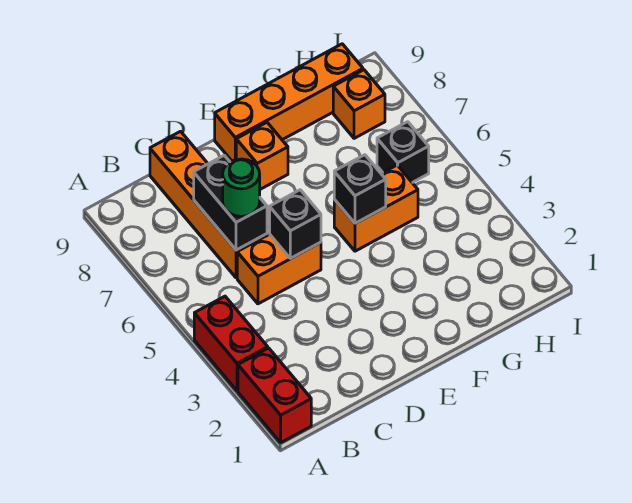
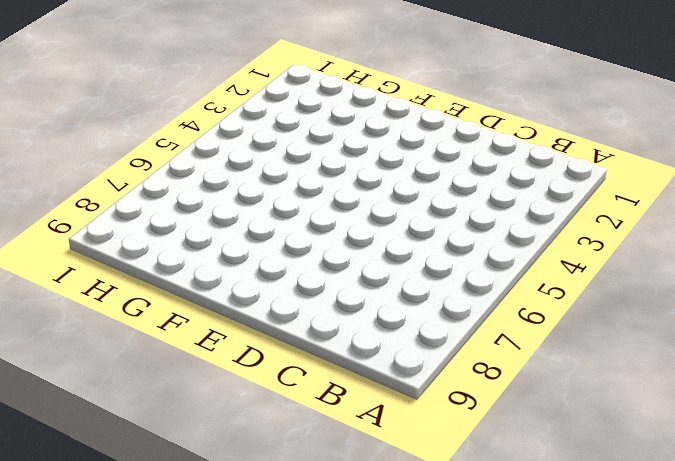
none -> red 1x2 brick [238,348,311,442]
none -> red 1x2 brick [194,296,268,391]
none -> orange 1x2 brick [237,234,321,304]

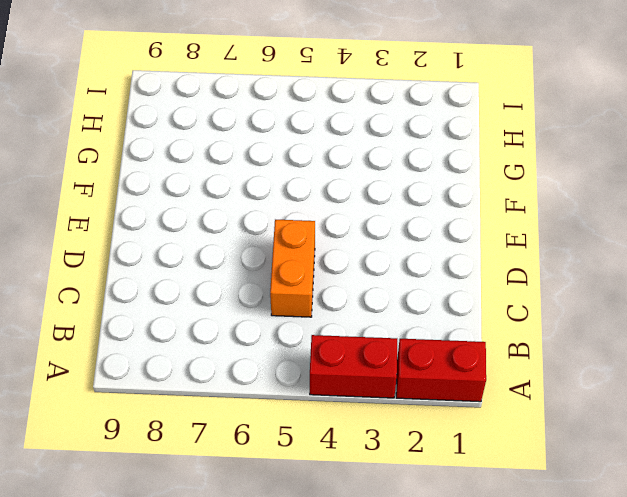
none -> orange 1x4 brick [150,131,267,278]
none -> orange 1x1 brick [236,122,288,189]
none -> orange 1x4 brick [215,44,363,161]

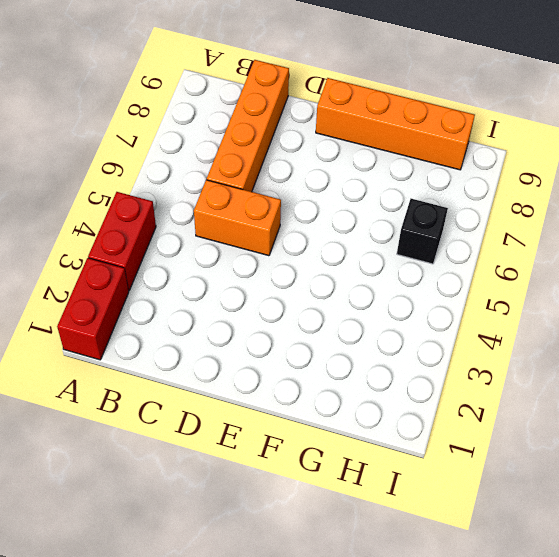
none -> orange 1x1 brick [236,122,288,189]
none -> orange 1x2 brick [334,165,418,251]
none -> orange 1x1 brick [333,70,385,138]

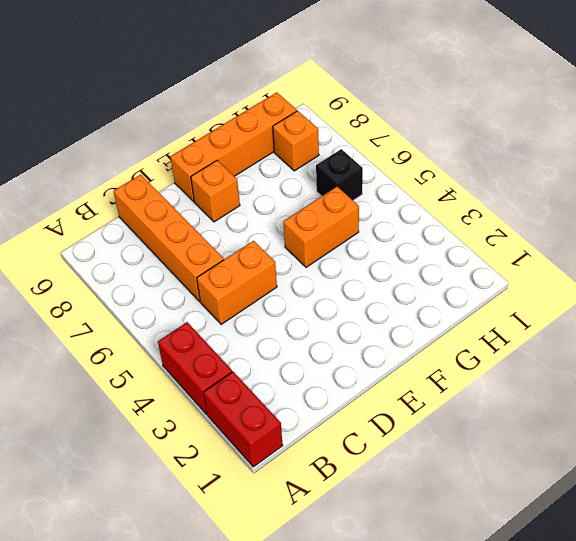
none -> black 1x2 brick [194,156,267,250]
none -> black 1x1 brick [270,190,321,259]
none -> black 1x1 brick [334,155,386,223]

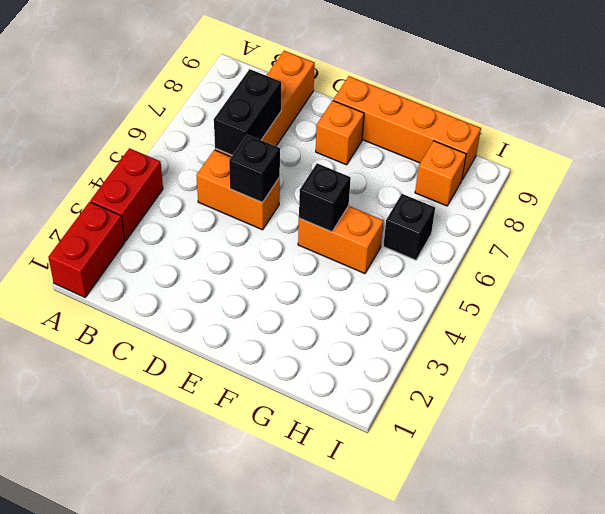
none -> green 1x1 round brick [223,159,260,216]

